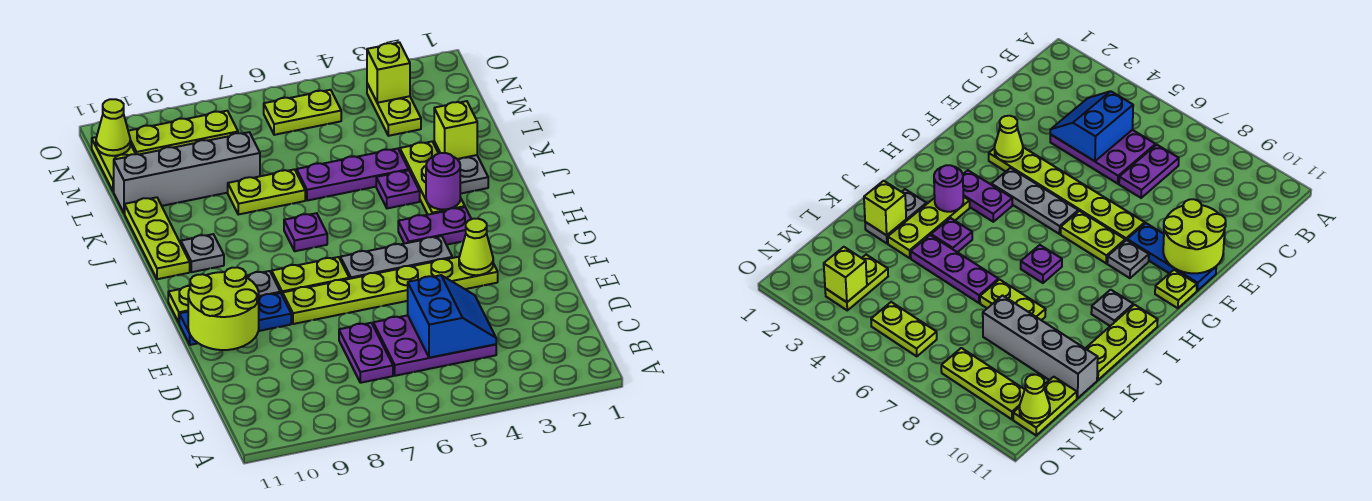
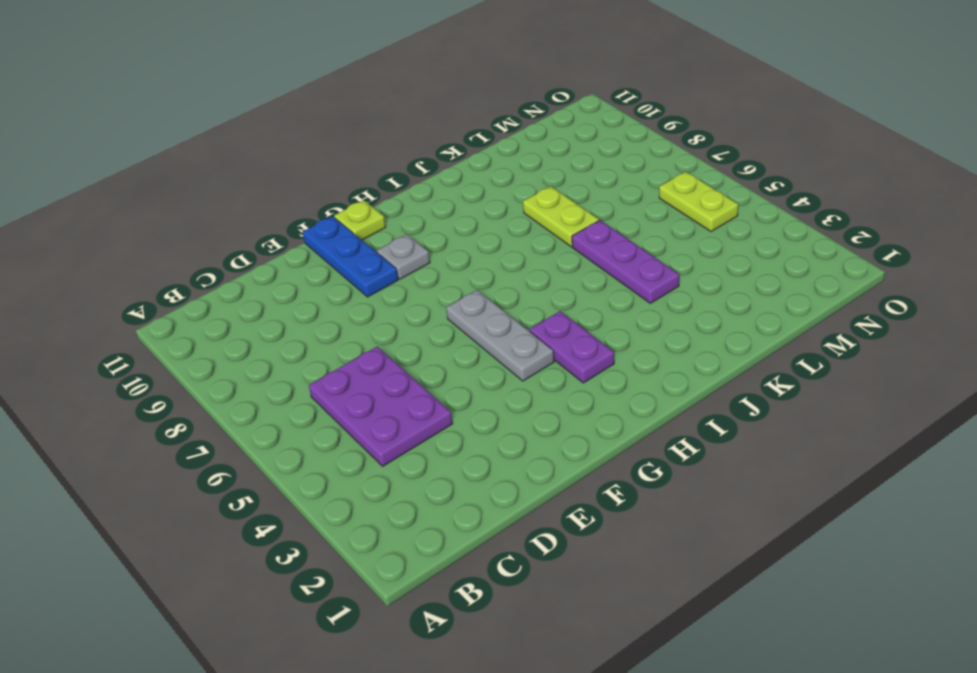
none -> purple 1x2 plate [339,323,393,383]
none -> lime 1x6 plate [283,257,498,324]
none -> lime 1x2 plate [272,257,349,296]

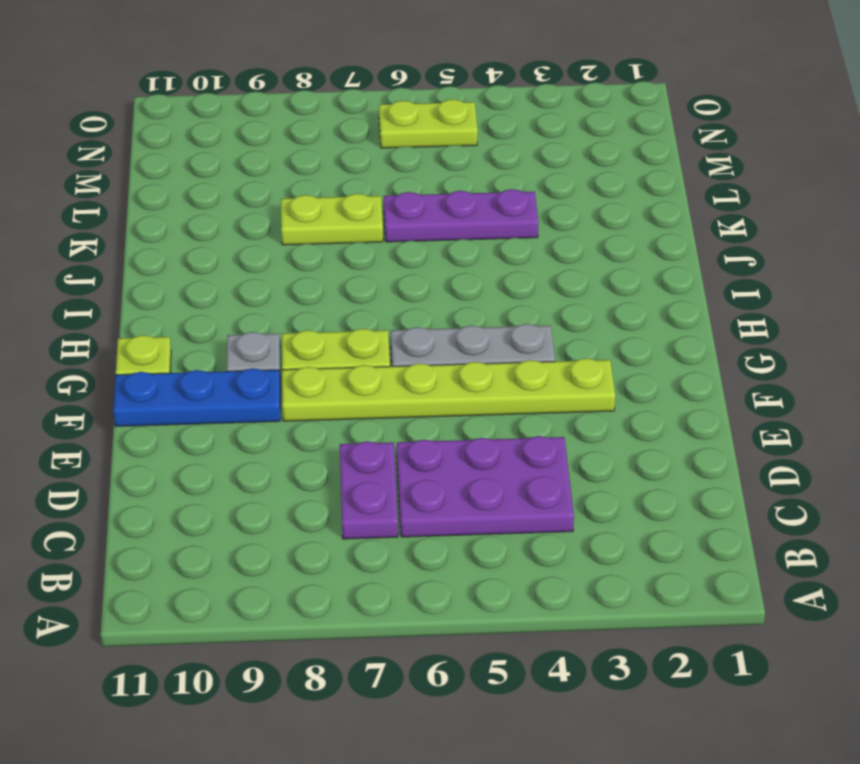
none -> purple 1x2 plate [398,207,471,245]
none -> lime 1x3 plate [400,142,465,215]
none -> purple 1x1 plate [284,213,327,251]

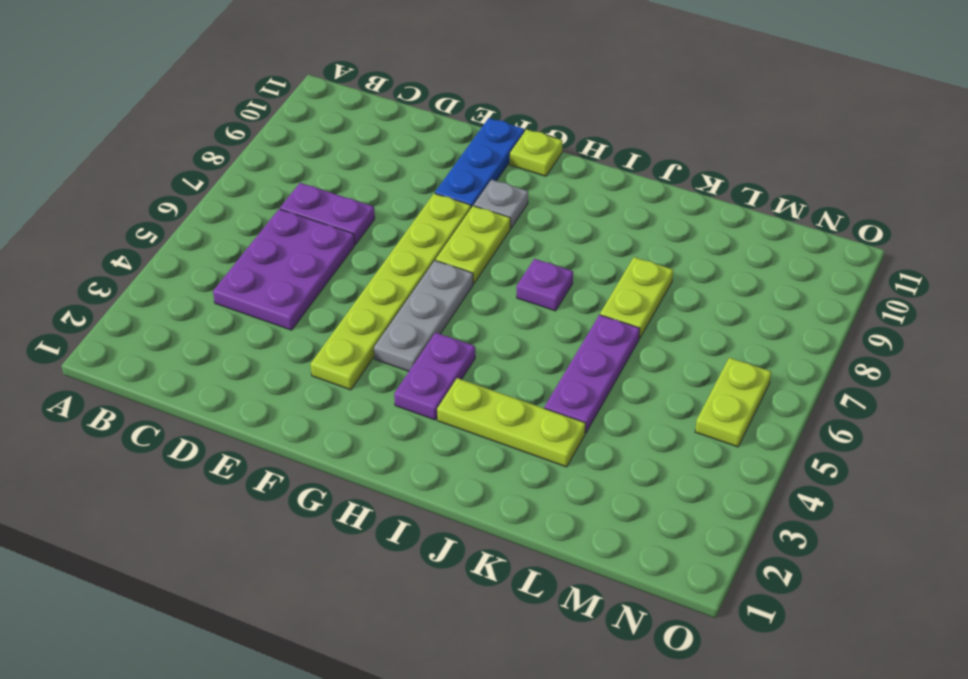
none -> grey 1x1 plate [181,234,224,272]
none -> lime 1x3 plate [125,197,190,279]
none -> grey 1x2 plate [434,142,488,194]

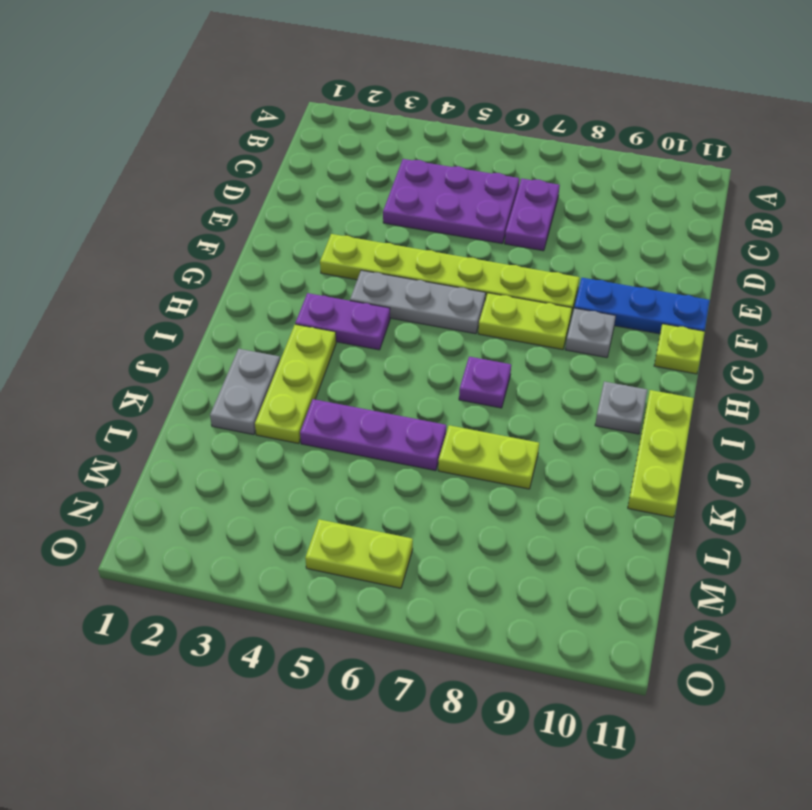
none -> purple 1x1 plate [376,170,420,208]
none -> grey 1x4 brick [114,132,260,214]
none -> lime 1x2 plate [367,84,421,136]

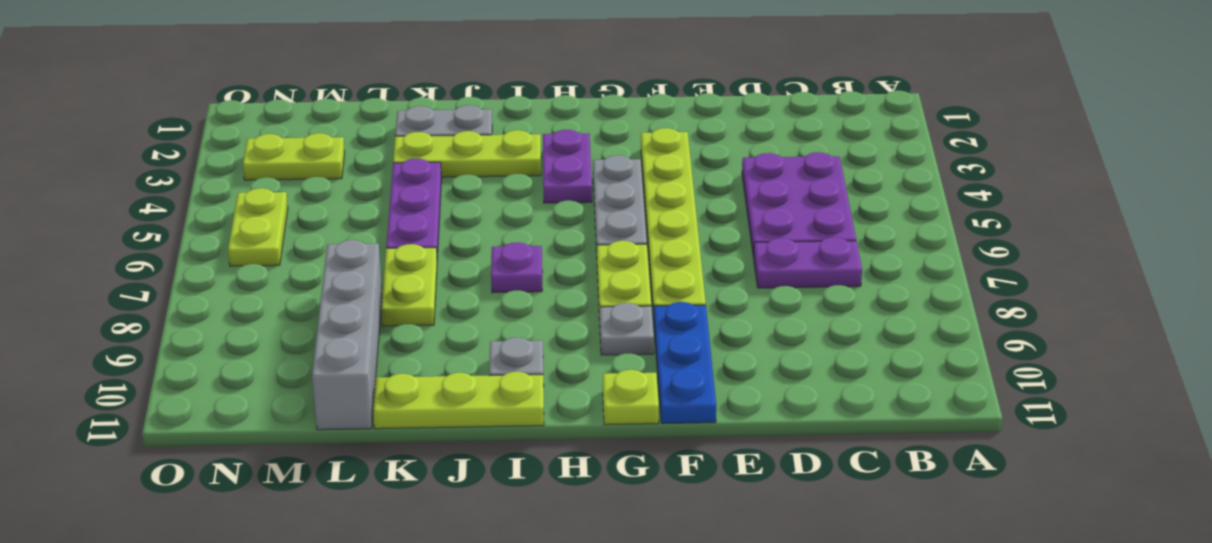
none -> purple 1x1 plate [376,170,420,208]
none -> lime 1x2 plate [92,137,135,192]
none -> lime 1x3 plate [128,111,238,154]

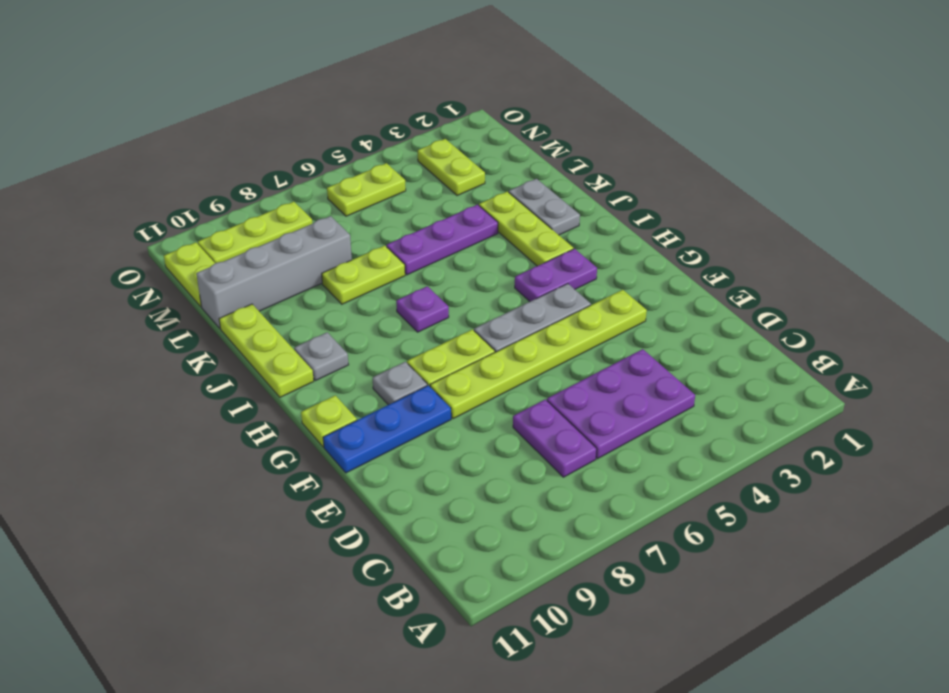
none -> purple 1x1 plate [376,170,420,208]
none -> blue 2x2 slope [408,275,496,358]
none -> lime 2x2 round brick [188,267,259,350]

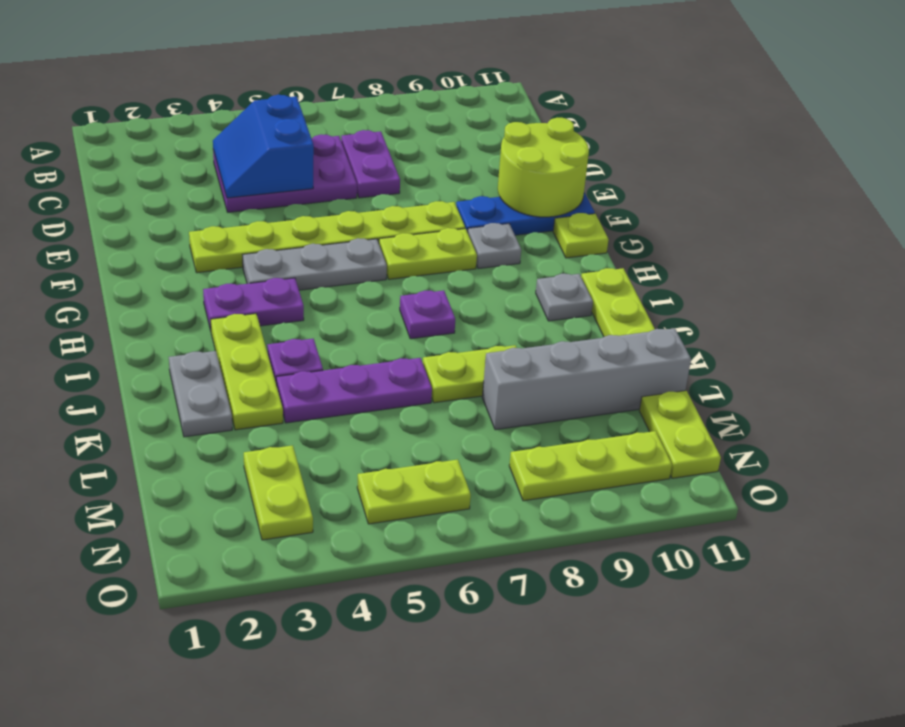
none -> lime 1x1 cone [459,219,493,275]
none -> purple 1x1 round brick [426,153,460,210]
none -> lime 1x1 brick [434,101,477,159]

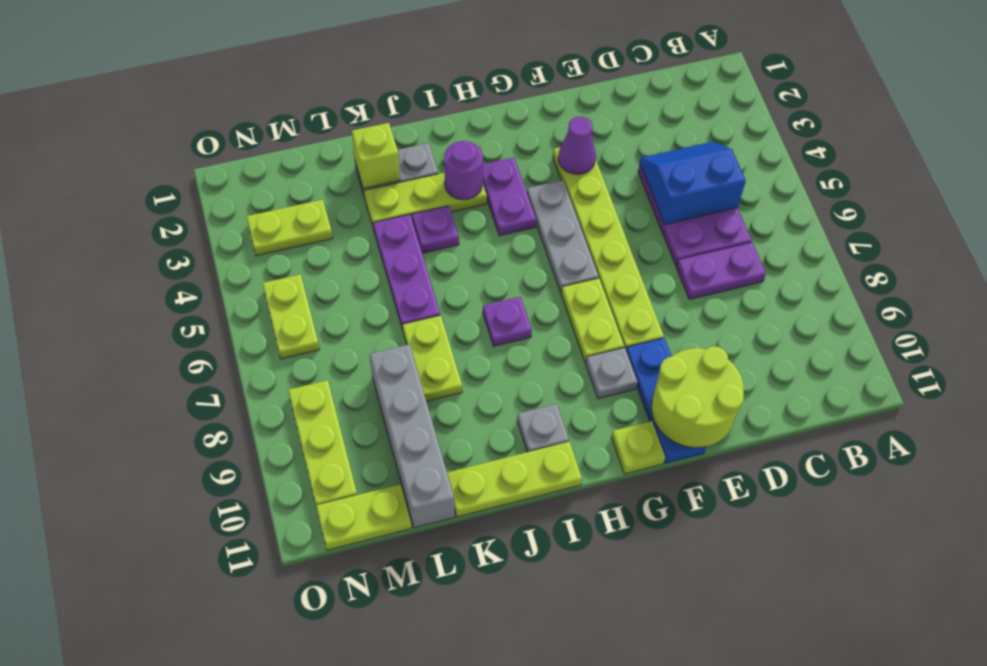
purple 1x1 cone [558,117,596,174] -> lime 1x1 cone [459,219,493,275]
none -> lime 1x1 brick [367,42,410,103]
none -> lime 1x1 cone [96,99,130,156]

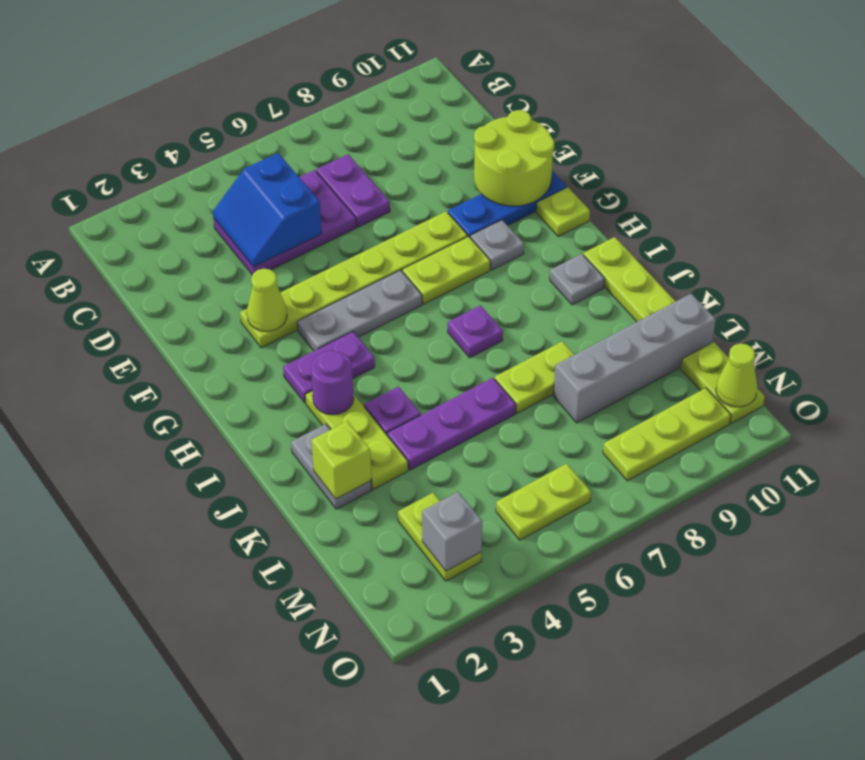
grey 1x1 brick [422,492,482,571] -> lime 1x1 brick [367,42,410,103]

